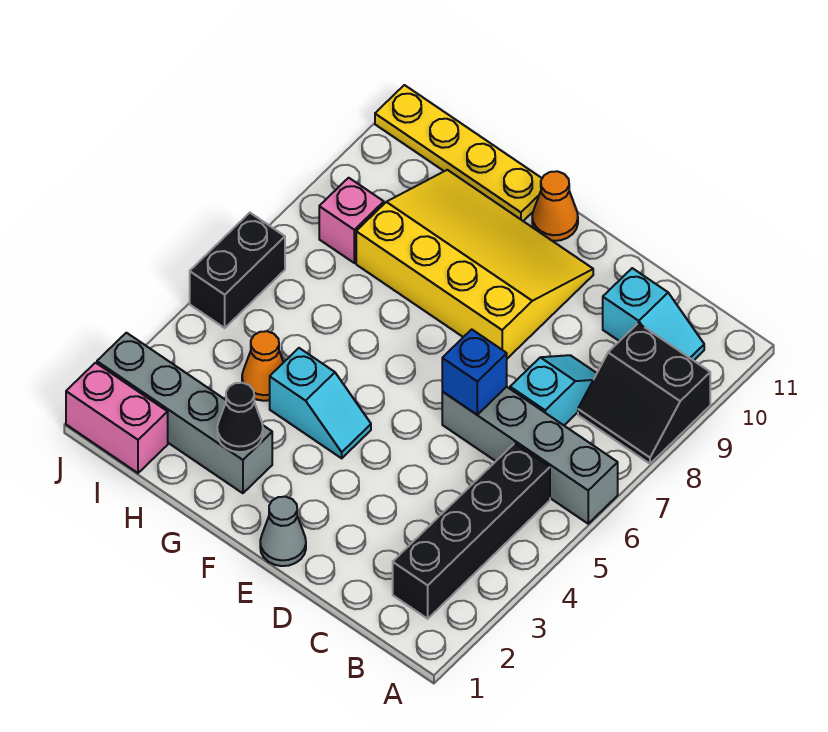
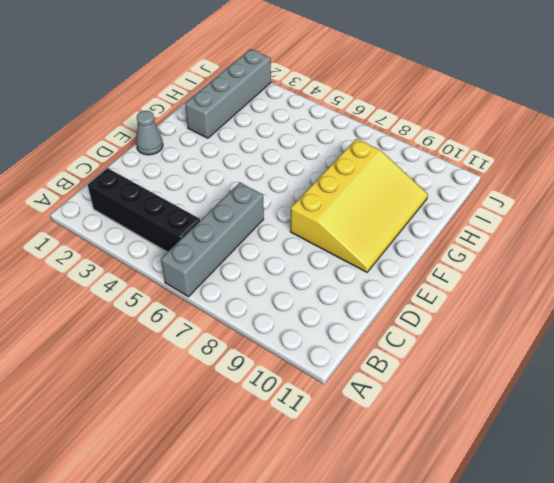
none -> black 2x2 slope [578,323,710,464]
none -> cyan 1x2 slope [603,268,704,361]
none -> cyan 1x2 slope [510,355,597,425]

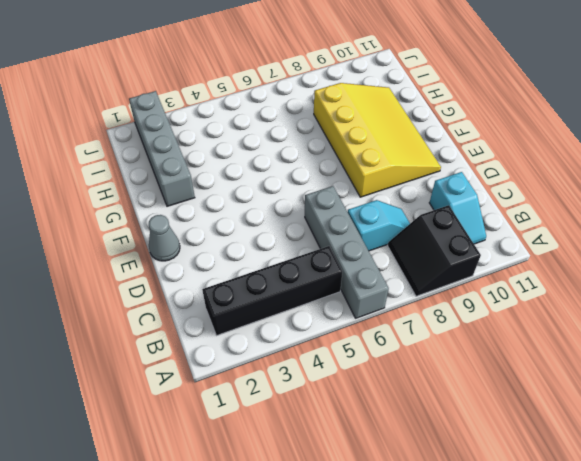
none -> cyan 1x2 slope [270,348,371,458]
none -> orange 1x1 cone [532,171,578,241]
none -> yellow 1x4 plate [375,85,542,221]

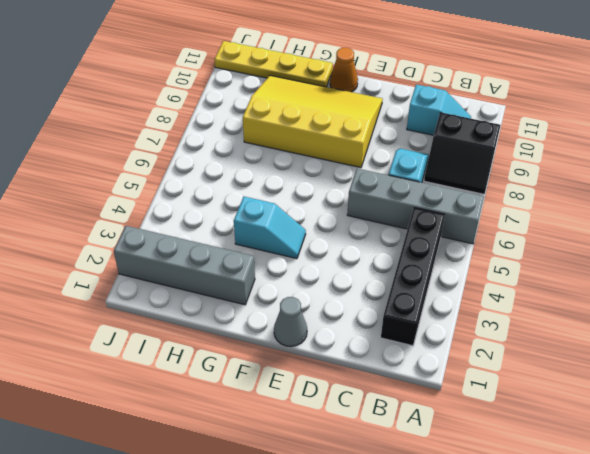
none -> orange 1x1 cone [242,331,284,401]
none -> pink 1x2 brick [66,363,168,473]
none -> pink 1x1 brick [319,178,384,263]

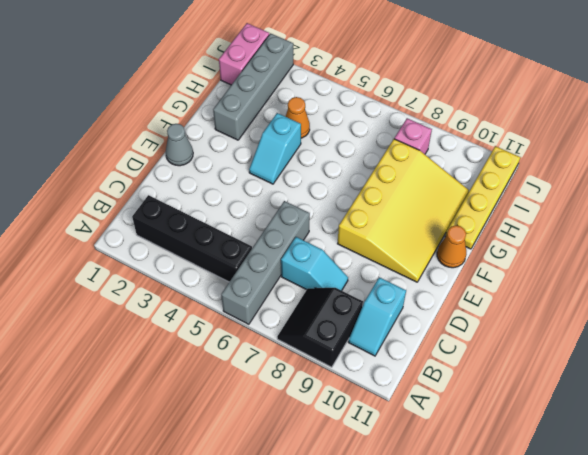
none -> black 1x2 brick [190,213,285,328]
none -> blue 1x1 brick [442,329,507,415]
none -> black 1x1 cone [217,383,263,452]

